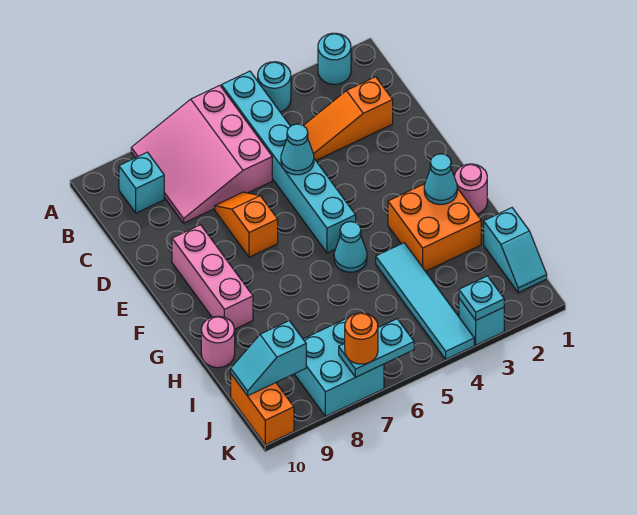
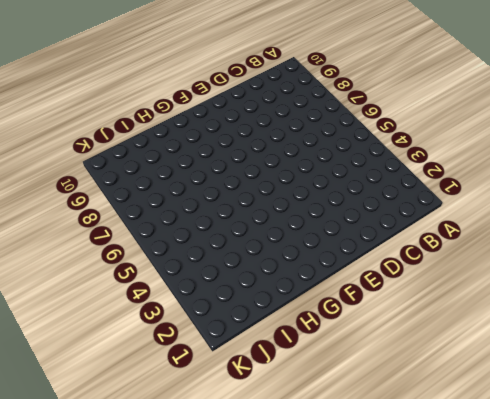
none -> cyan 1x1 round brick [318,33,351,85]
none -> cyan 1x1 round brick [258,62,291,112]
none -> cyan 1x6 brick [221,71,356,253]

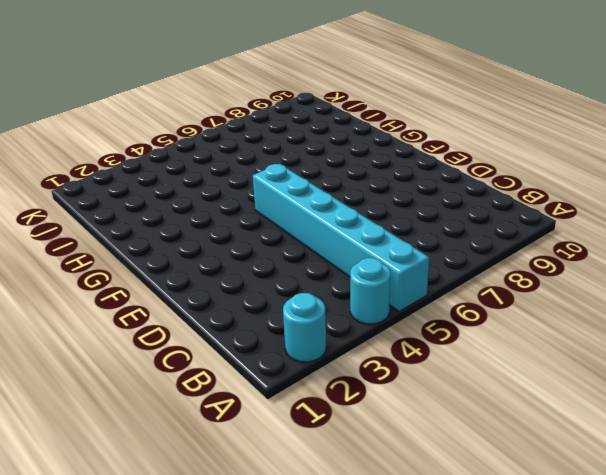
none -> pink 3x3 slope [131,86,272,223]
none -> cyan 1x1 brick [119,152,164,213]
none -> orange 1x3 slope [303,77,393,160]

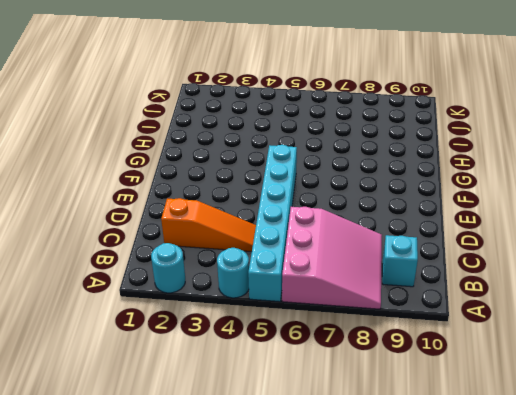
none -> orange 1x2 slope [215,192,278,257]
none -> pink 1x3 brick [172,225,253,329]
none -> pink 1x1 round brick [454,164,487,214]

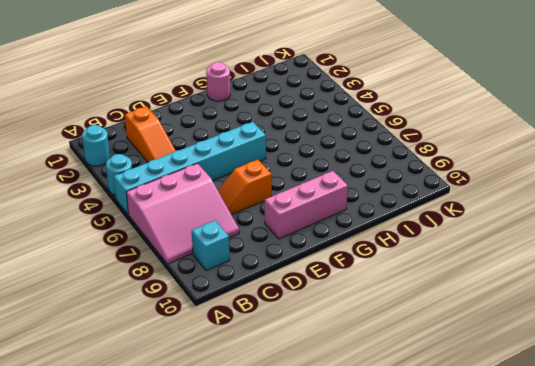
none -> orange 2x2 brick [388,184,481,271]
none -> cyan 1x1 cone [334,222,367,272]
none -> cyan 1x4 tile [376,243,474,359]

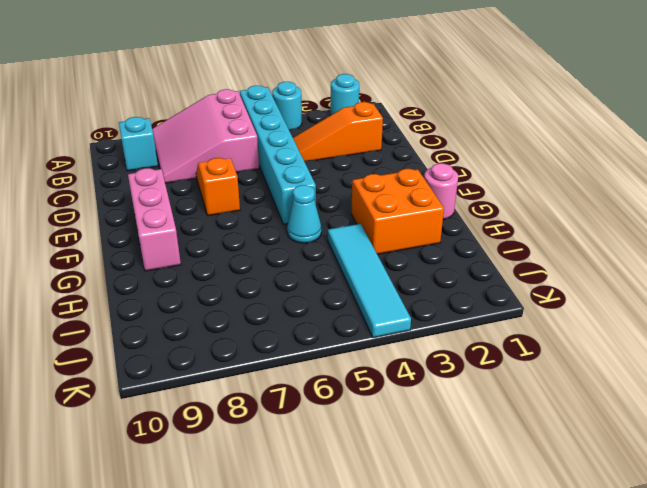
none -> pink 1x1 round brick [201,316,235,368]
none -> cyan 1x2 slope [484,208,547,292]
none -> cyan 2x2 brick [295,318,384,416]

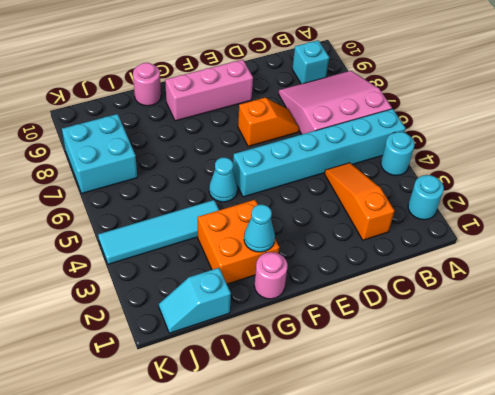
none -> orange 1x2 brick [231,374,294,445]
none -> cyan 1x1 brick [459,298,504,345]
none -> cyan 1x1 cone [281,124,314,175]

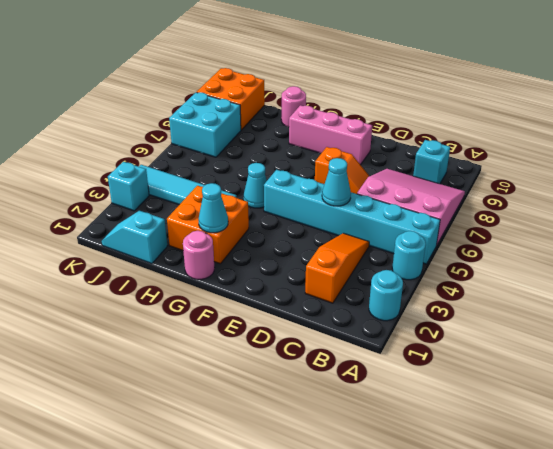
orange 2x2 brick [197,68,265,130] -> orange 1x2 brick [231,374,294,445]
none -> cyan 1x2 slope [231,321,306,396]
none -> cyan 1x1 plate [459,276,504,320]
none -> cyan 1x2 plate [339,319,414,377]

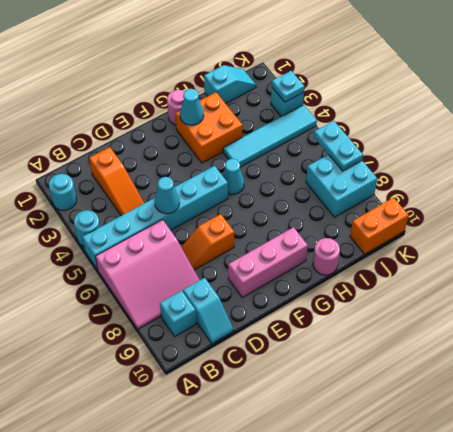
cyan 1x2 slope [183,278,233,344] -> cyan 1x2 slope moved to [231,321,306,396]
none -> orange 1x1 round brick [344,313,378,364]

